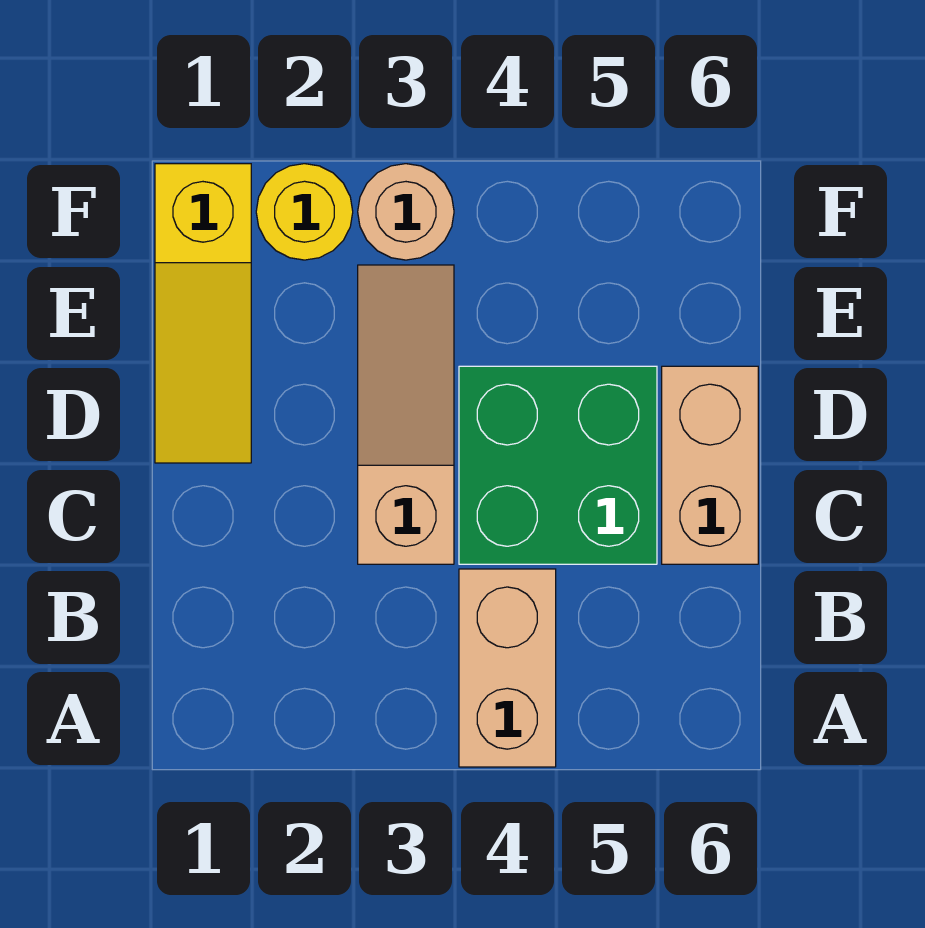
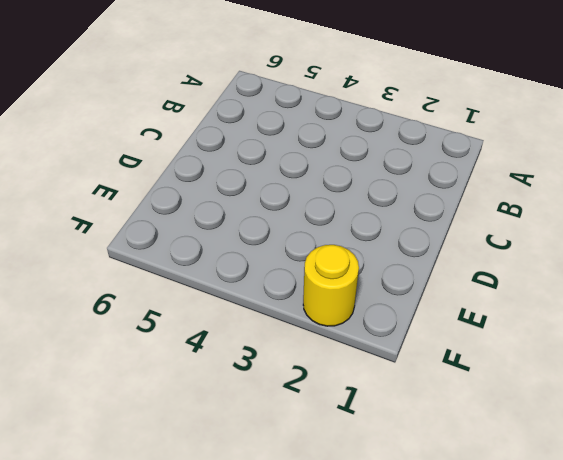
none -> tan 1x2 brick [459,569,556,767]
none -> tan 1x3 slope [358,265,454,564]

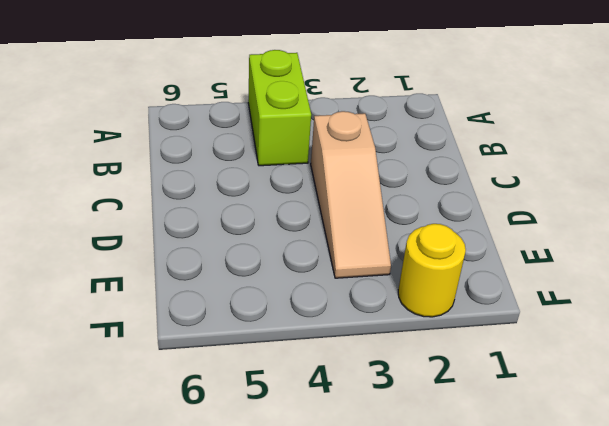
lime 1x2 brick [248,50,311,166] -> tan 1x2 brick [459,569,556,767]
none -> green 2x2 brick [459,366,657,564]
none -> tan 1x2 brick [662,366,758,564]

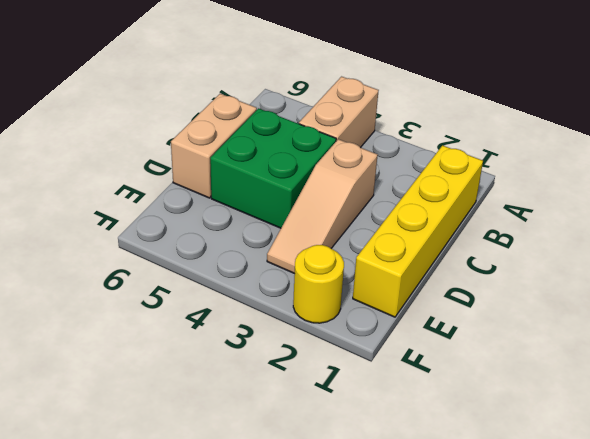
yellow 1x4 brick [353,145,483,317] -> yellow 1x3 slope [155,164,251,463]
none -> tan 1x1 round brick [358,164,454,260]

